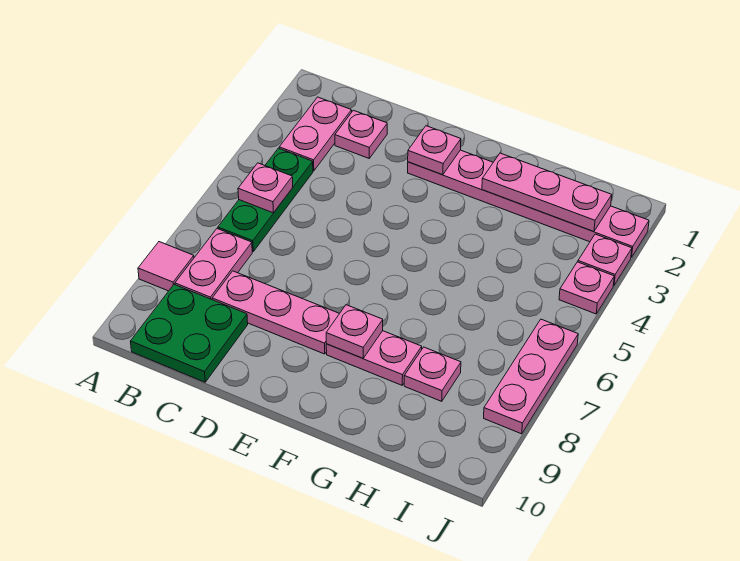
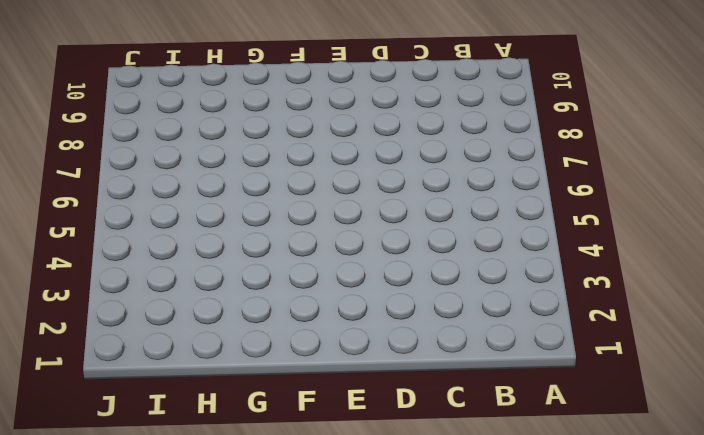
none -> pink 1x1 tile [138,242,194,291]
none -> pink 1x2 plate [279,97,352,171]
none -> green 1x3 plate [218,148,313,252]

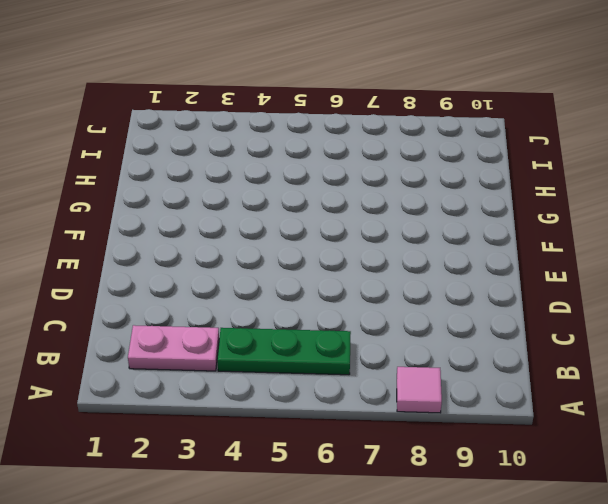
none -> pink 1x2 plate [175,229,252,299]
none -> green 2x2 plate [130,285,248,382]
none -> pink 1x1 plate [335,110,387,158]

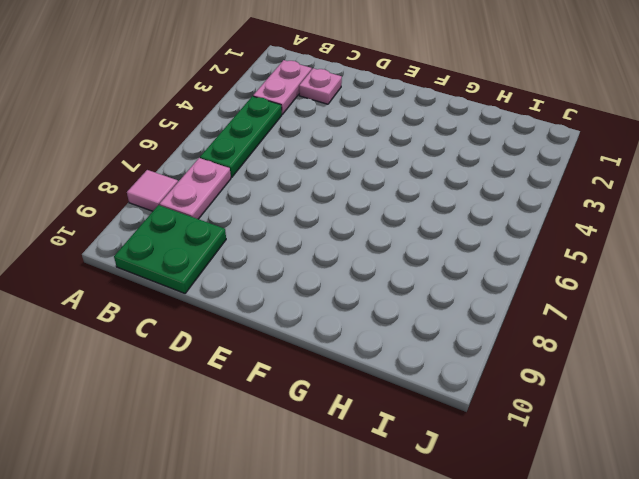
none -> pink 1x3 plate [212,271,340,354]
none -> pink 1x6 plate [408,150,649,257]
none -> pink 1x2 plate [326,331,422,385]

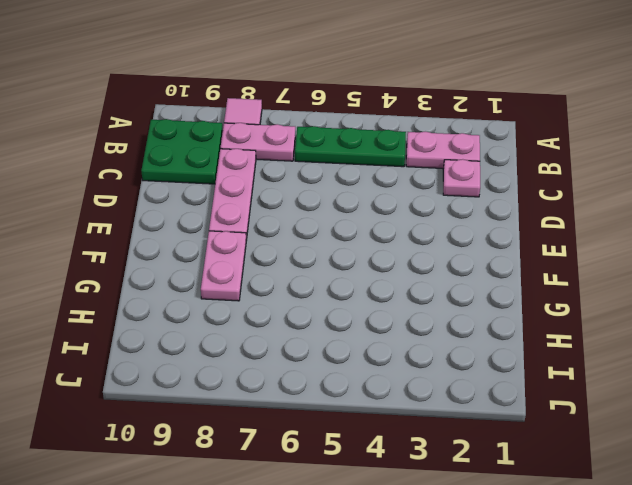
none -> pink 1x6 plate [408,150,649,257]
none -> pink 1x1 plate [404,347,461,401]
none -> pink 1x1 plate [578,234,632,285]

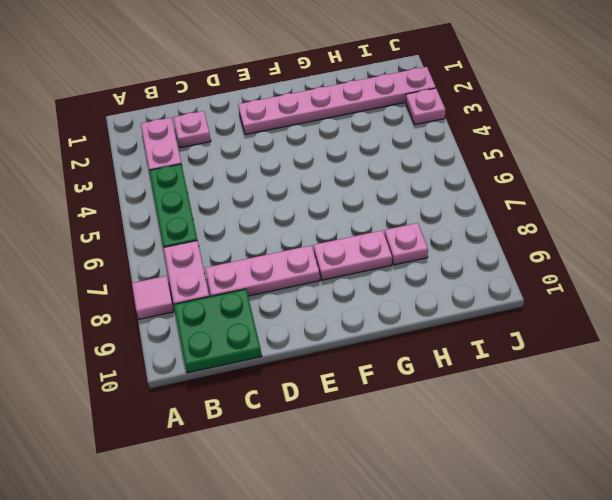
none -> pink 1x1 plate [559,262,614,314]
none -> pink 1x3 plate [484,319,578,434]
none -> pink 1x1 plate [238,163,293,213]

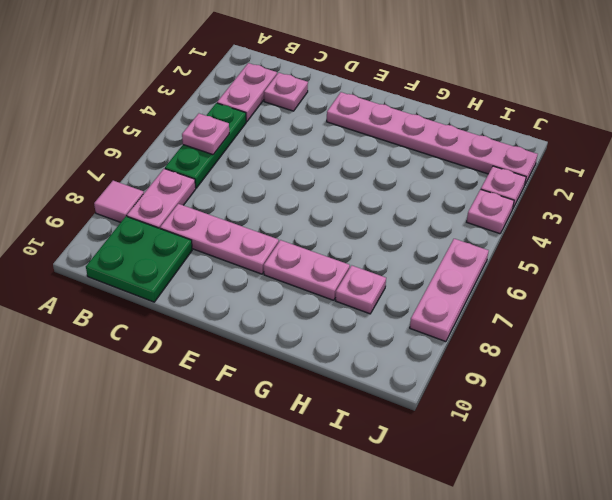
none -> pink 1x1 plate [408,126,461,175]
none -> pink 1x1 plate [326,305,383,358]
none -> pink 1x3 plate [482,153,612,232]

